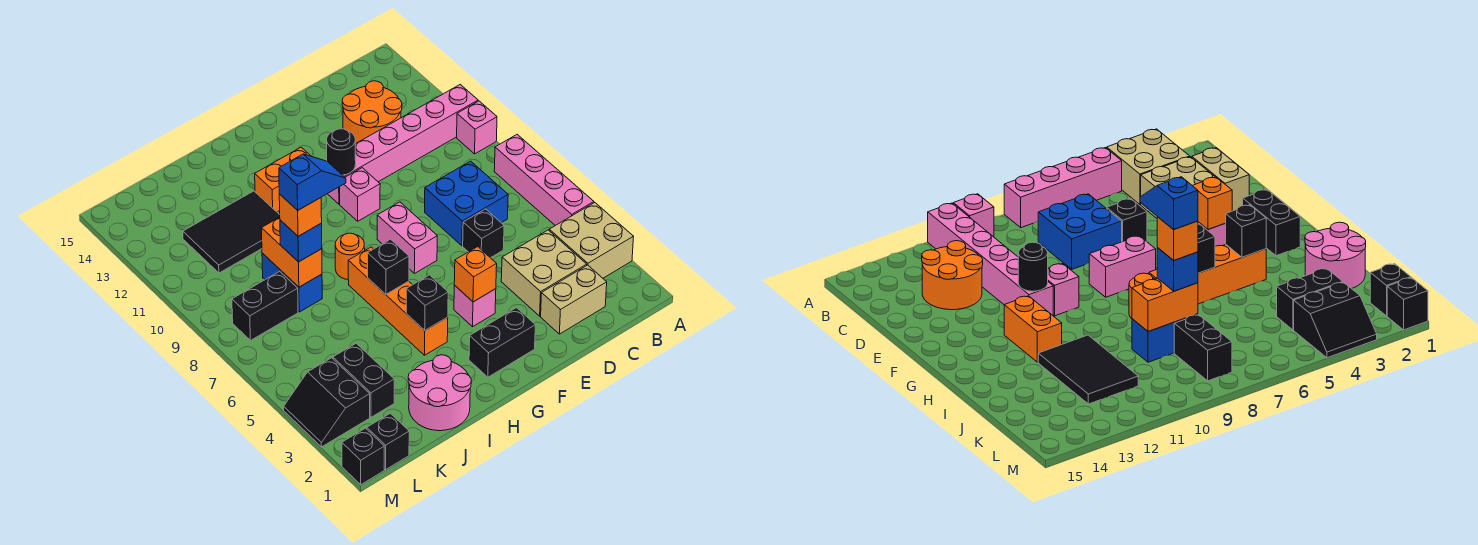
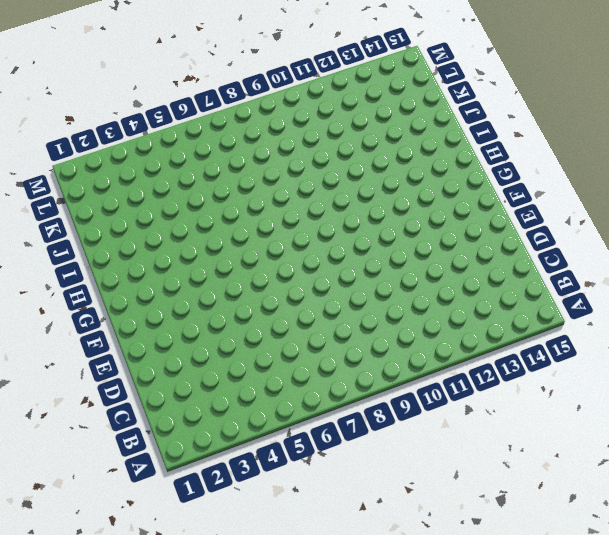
none -> tan 2x2 brick [549,203,634,278]
none -> pink 1x4 brick [494,135,594,226]
none -> pink 1x1 brick [457,101,497,154]
none -> pink 1x6 brick [326,85,478,204]

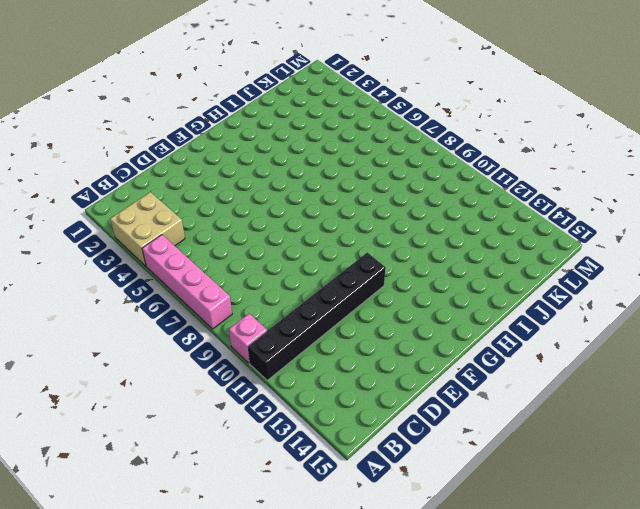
black 1x6 brick [248,253,386,380] -> pink 1x6 brick [326,85,478,204]
none -> tan 1x2 brick [541,265,607,334]
none -> tan 2x2 brick [501,230,587,316]
none -> blue 2x2 brick [425,161,508,246]
none -> orange 2x2 round brick [342,81,402,144]

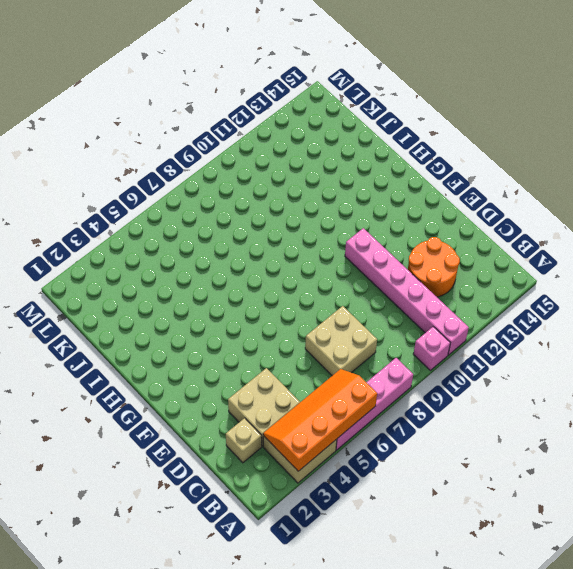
orange 2x4 slope [263,369,377,471] -> none
tan 1x1 brick [226,418,262,463] -> tan 1x2 brick [541,265,607,334]
tan 2x2 brick [305,306,377,376] -> blue 2x2 brick [425,161,508,246]
none -> black 1x1 brick [463,209,504,258]
none -> black 1x2 brick [469,308,535,377]
none -> pink 1x1 brick [454,285,496,327]
none -> pink 1x2 brick [377,202,437,274]

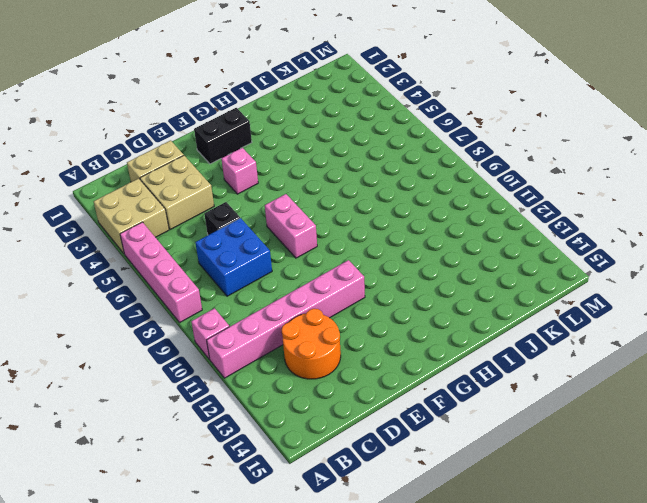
none -> pink 1x1 brick [340,168,380,221]
none -> orange 1x2 brick [255,147,310,212]
none -> orange 1x4 brick [348,247,448,355]
none -> orange 1x1 round brick [335,233,365,279]

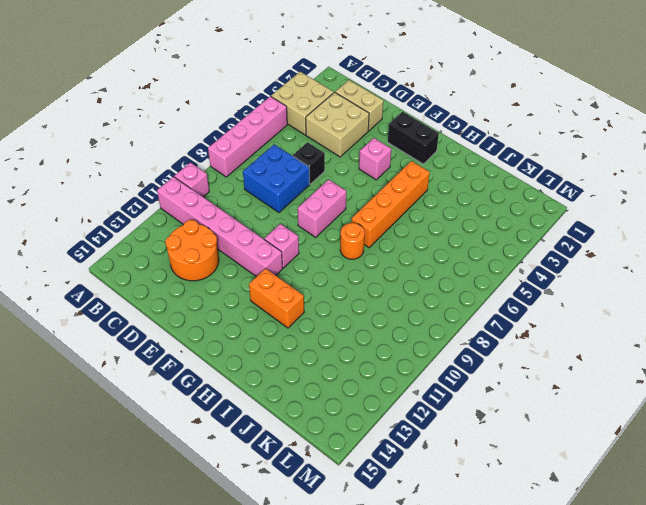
none -> pink 2x2 round brick [408,355,471,431]
none -> black 2x3 tile [183,191,280,273]
none -> blue 1x2 brick [262,253,322,312]
none -> black 1x2 brick [333,343,394,417]

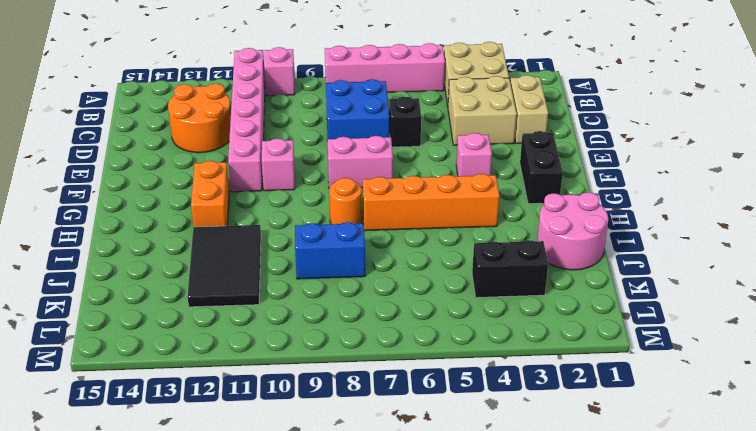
none -> black 1x2 brick [232,271,298,341]
none -> black 1x1 brick [367,413,409,470]
none -> black 2x2 slope [284,358,370,447]
none -> black 1x1 brick [342,428,384,485]

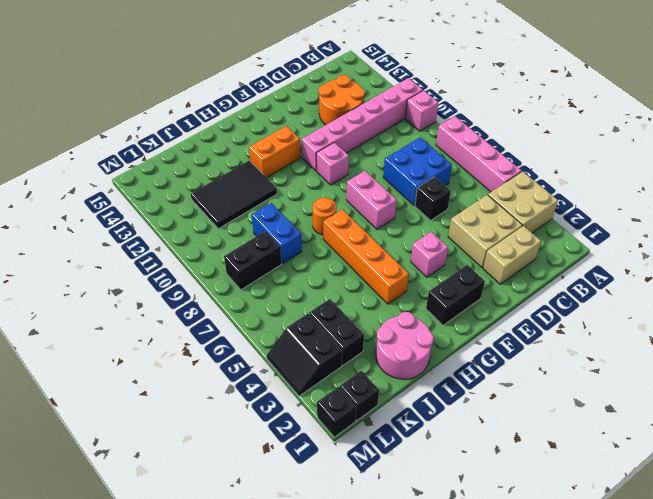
none -> orange 1x1 brick [454,247,497,302]
none -> black 1x1 round brick [327,129,356,175]
none -> black 1x1 brick [406,275,448,330]
none -> black 1x1 brick [368,239,409,294]

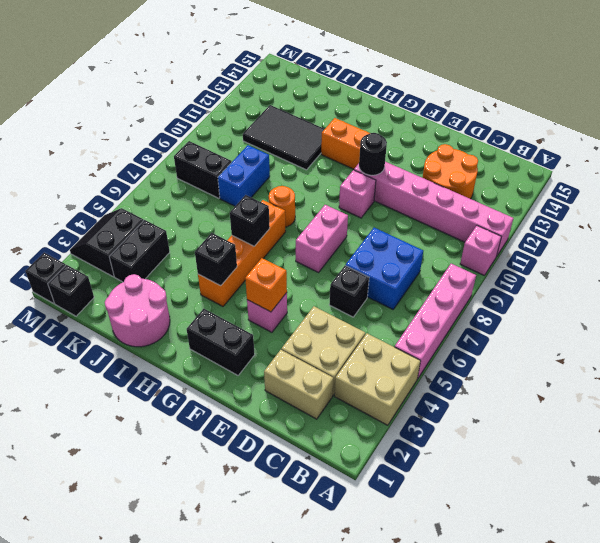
none -> orange 1x2 brick [261,217,322,287]
none -> blue 1x1 brick [280,220,322,262]
none -> orange 1x1 brick [279,194,322,236]
none -> blue 1x2 slope [279,154,346,210]

